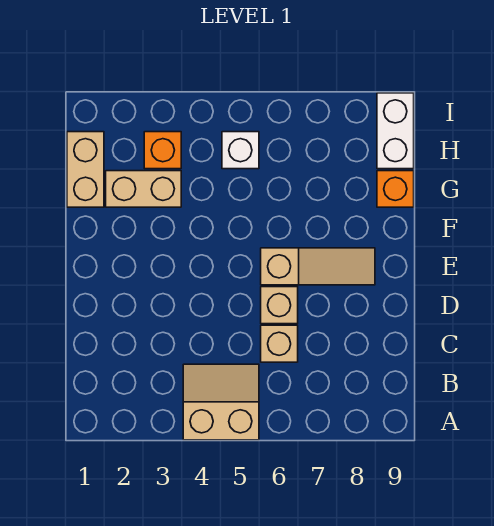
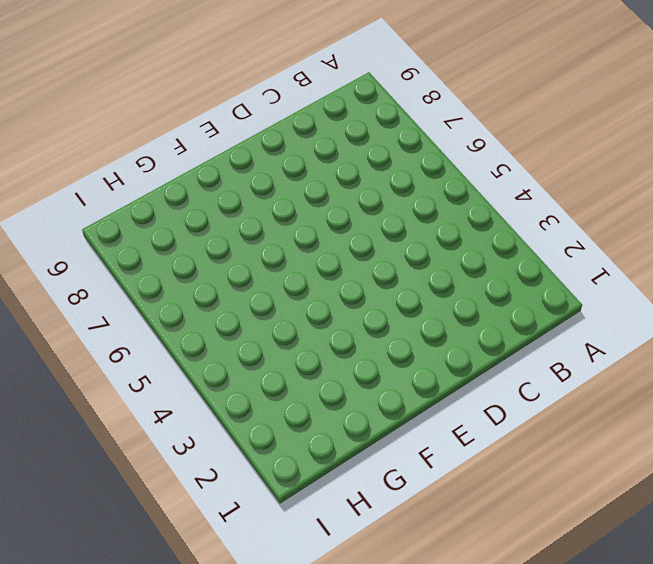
none -> tan 2x2 slope [183,364,259,440]
none -> tan 1x1 brick [261,325,298,362]

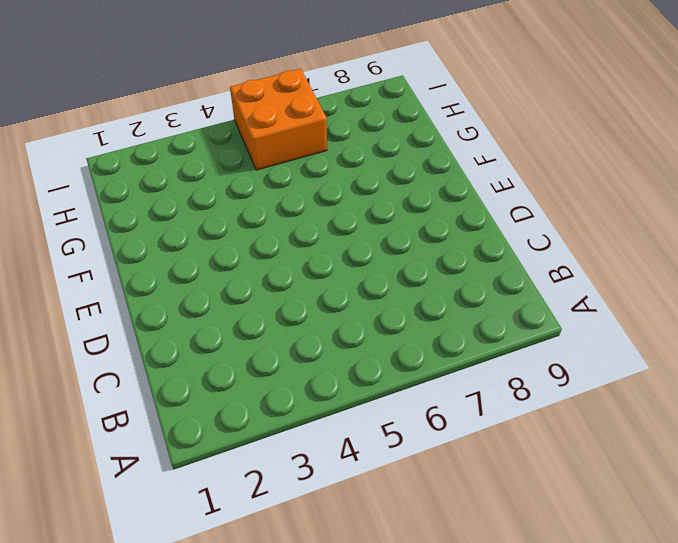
orange 2x2 brick [230,69,327,170] -> white 1x1 brick [222,132,259,169]
none -> tan 2x2 slope [183,364,259,440]
none -> tan 1x1 brick [261,325,298,362]

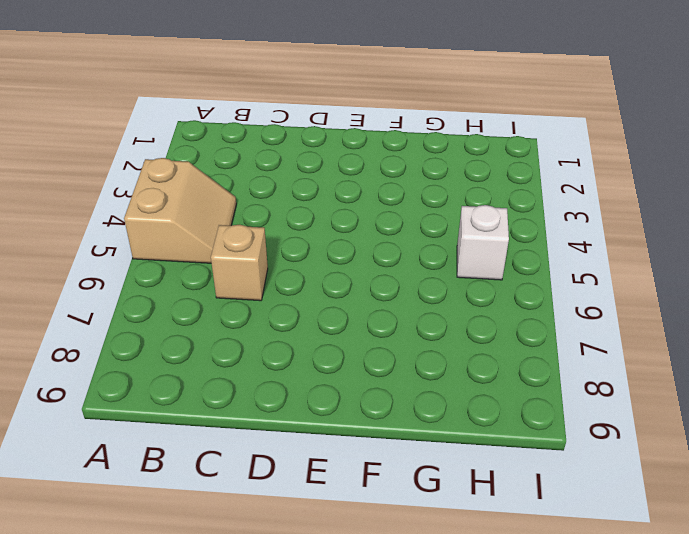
none -> tan 1x1 brick [261,287,298,324]
none -> tan 1x3 slope [261,248,375,285]

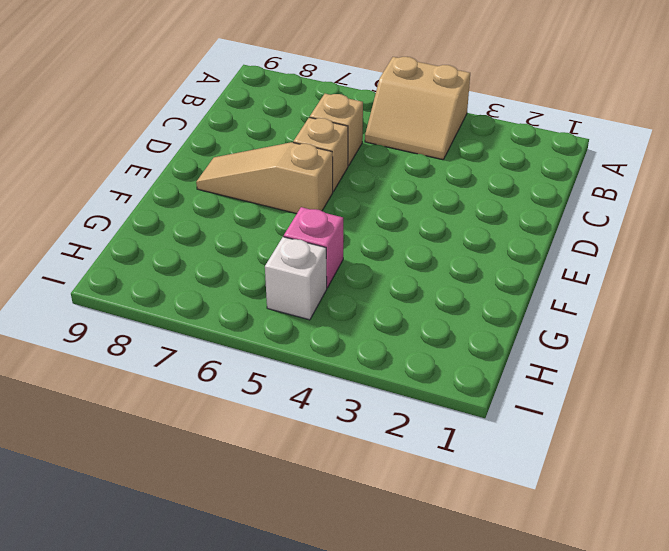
pink 1x1 brick [284,207,343,288] -> none
none -> tan 1x2 brick [67,132,104,207]
none -> tan 1x2 brick [106,171,181,207]

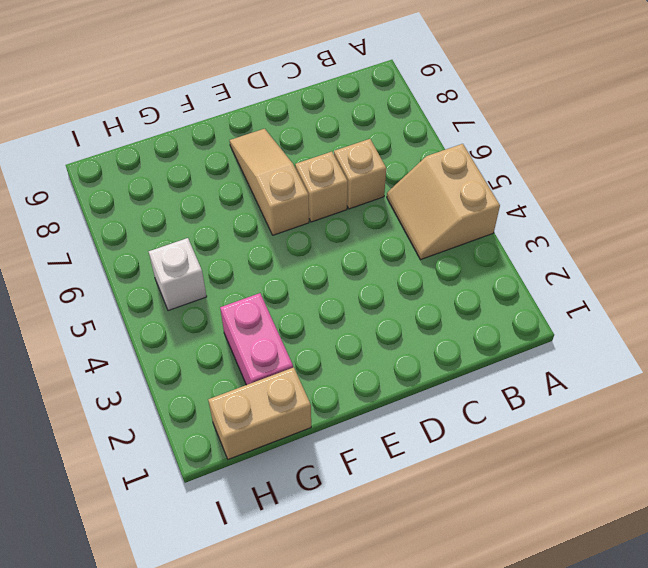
pink 1x2 brick [220,293,293,385] -> tan 1x2 brick [106,171,181,207]
none -> orange 1x1 brick [377,171,414,207]
none -> orange 1x1 brick [144,132,181,169]

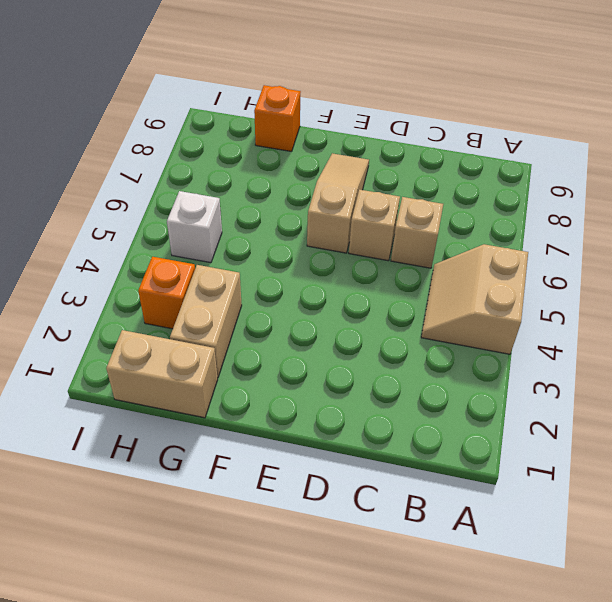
none -> white 1x2 brick [377,93,414,169]

